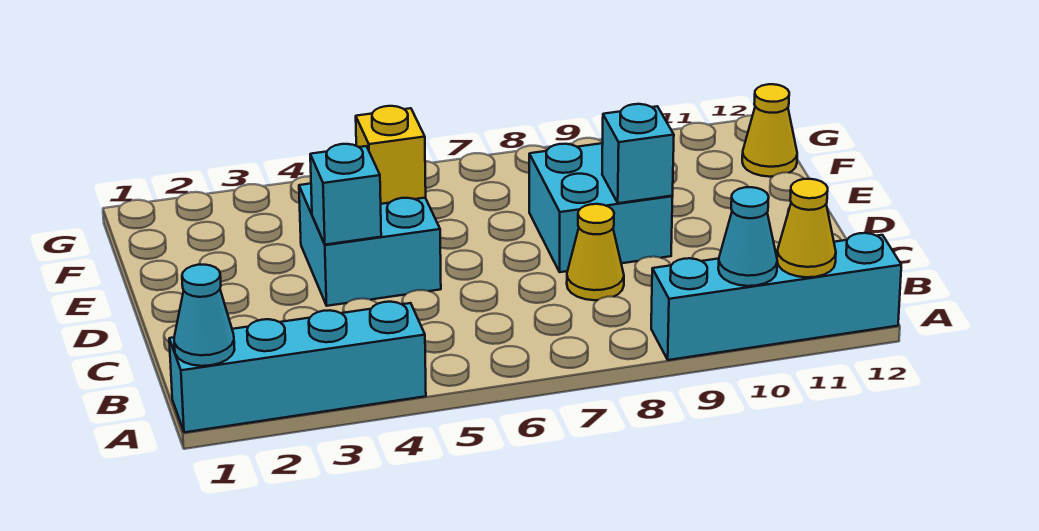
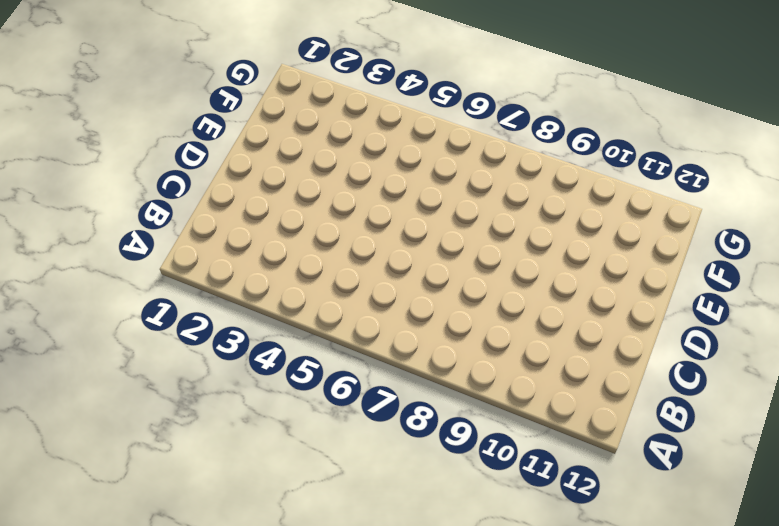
none -> cyan 1x4 brick [169,302,426,432]
none -> cyan 1x4 brick [651,233,901,360]
none -> yellow 1x1 cone [567,204,624,300]

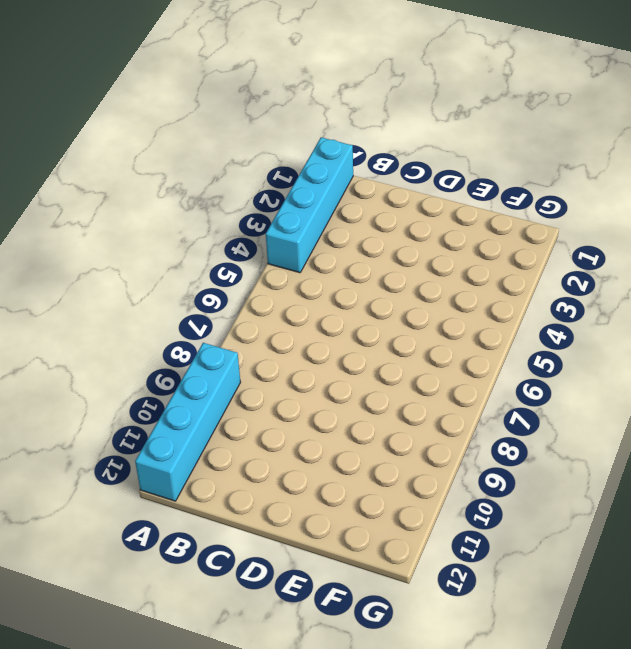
none -> yellow 1x1 cone [567,204,624,300]
none -> cyan 2x2 brick [299,184,441,306]
none -> cyan 2x2 brick [529,143,673,272]

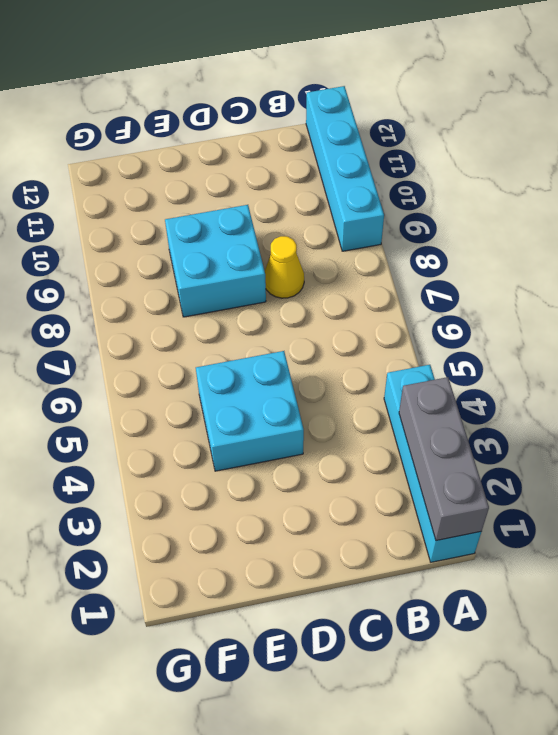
grey 1x3 brick [399,377,489,541] -> cyan 1x1 cone [174,265,235,366]
none -> yellow 1x1 cone [742,84,797,177]
none -> cyan 1x1 cone [718,187,777,286]
none -> yellow 1x1 cone [777,179,836,277]

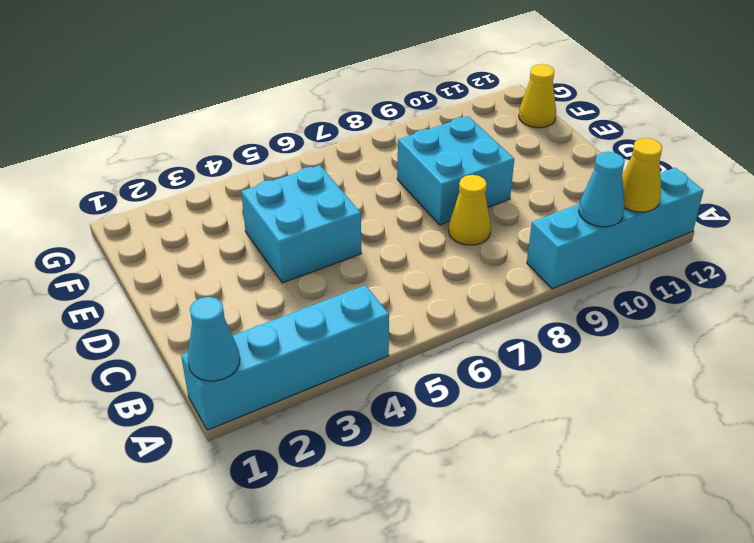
none -> cyan 1x1 brick [310,144,381,245]
none -> cyan 1x1 brick [602,104,674,203]
none -> yellow 1x1 brick [356,106,426,204]

